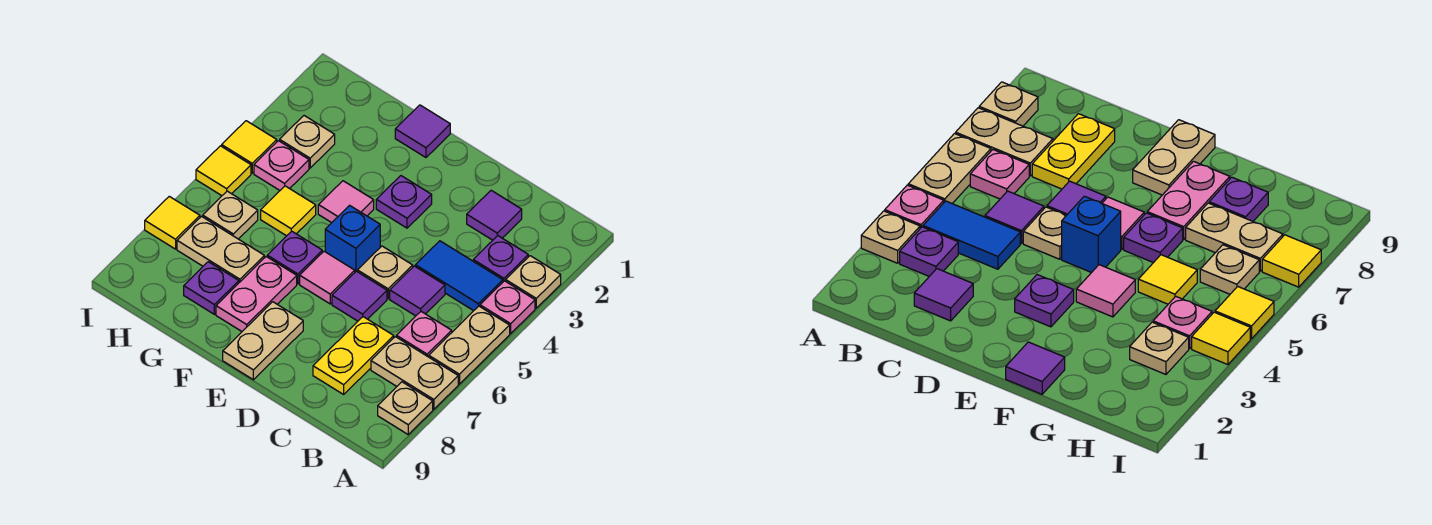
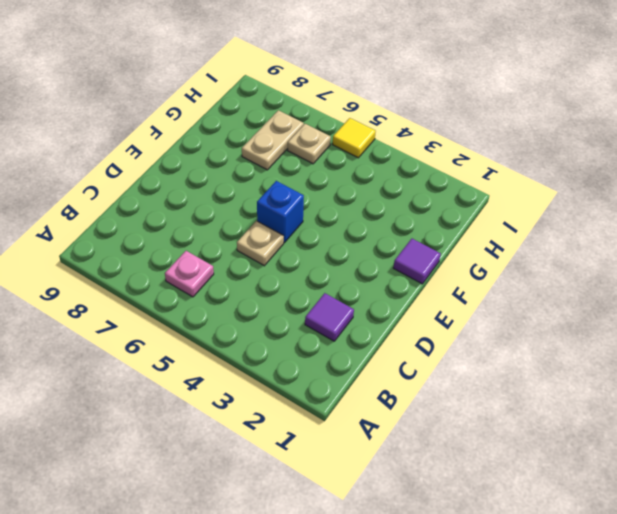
none -> tan 1x1 plate [506,256,561,308]
none -> pink 1x1 plate [480,281,535,333]
none -> tan 1x2 plate [429,306,510,384]
none -> tan 1x2 plate [371,337,458,409]

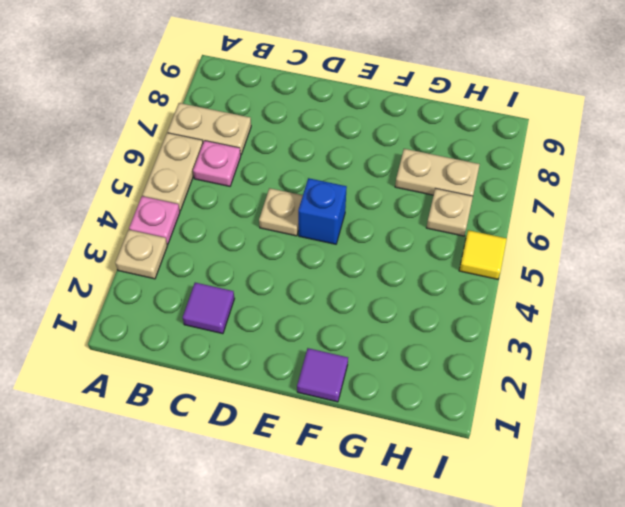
none -> tan 1x1 plate [378,382,433,434]
none -> purple 1x1 plate [473,236,528,282]
none -> blue 1x2 tile [415,241,503,311]
none -> purple 1x1 tile [390,266,445,316]

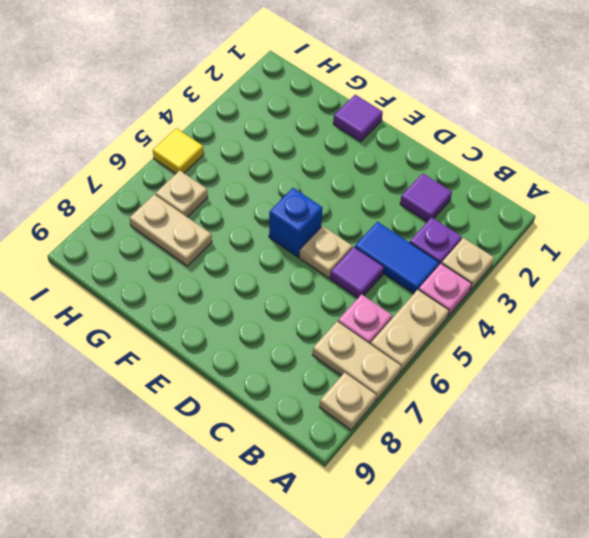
none -> yellow 1x2 plate [313,317,394,394]
none -> purple 1x1 tile [332,271,387,321]
none -> purple 1x1 plate [376,176,432,228]
none -> pink 1x1 tile [300,251,355,304]

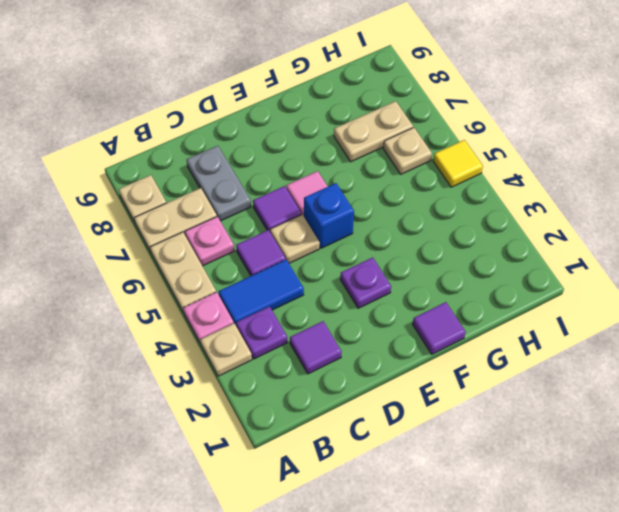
grey 1x2 plate [187,146,251,221] -> yellow 1x2 plate [313,317,394,394]
none -> tan 1x2 plate [223,302,303,380]
none -> pink 1x1 tile [318,181,374,223]
none -> purple 1x1 plate [267,231,322,284]
none -> pink 1x2 plate [216,257,297,331]

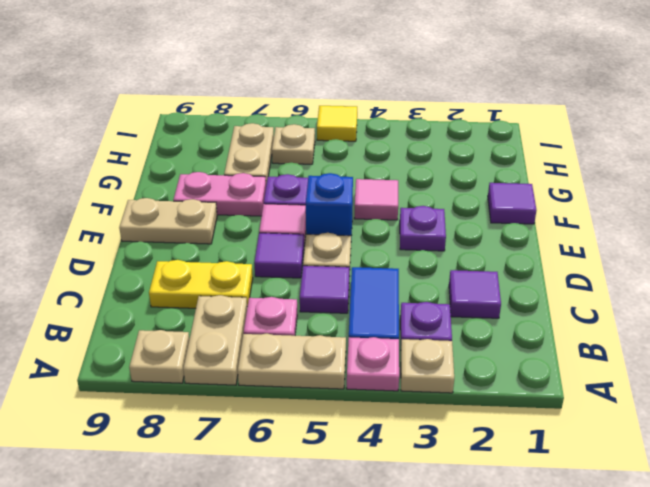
none -> yellow 1x1 tile [261,186,316,236]
none -> purple 1x1 plate [184,262,239,314]
none -> tan 1x1 plate [280,116,335,168]
none -> pink 1x1 plate [254,141,309,190]

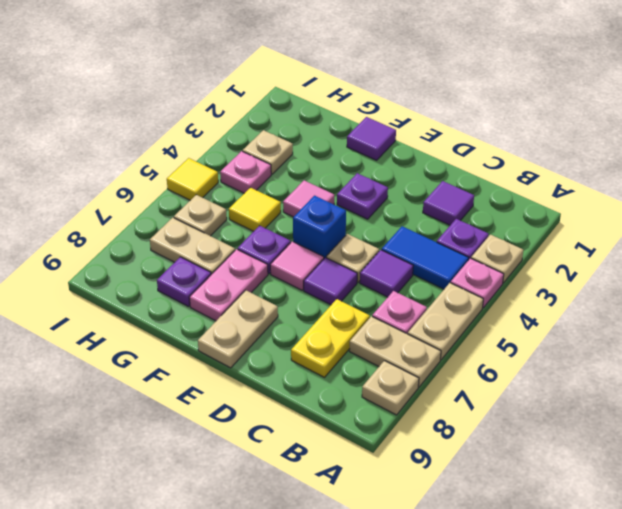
none -> yellow 1x1 tile [222,121,277,173]
none -> yellow 1x1 tile [145,196,200,249]

